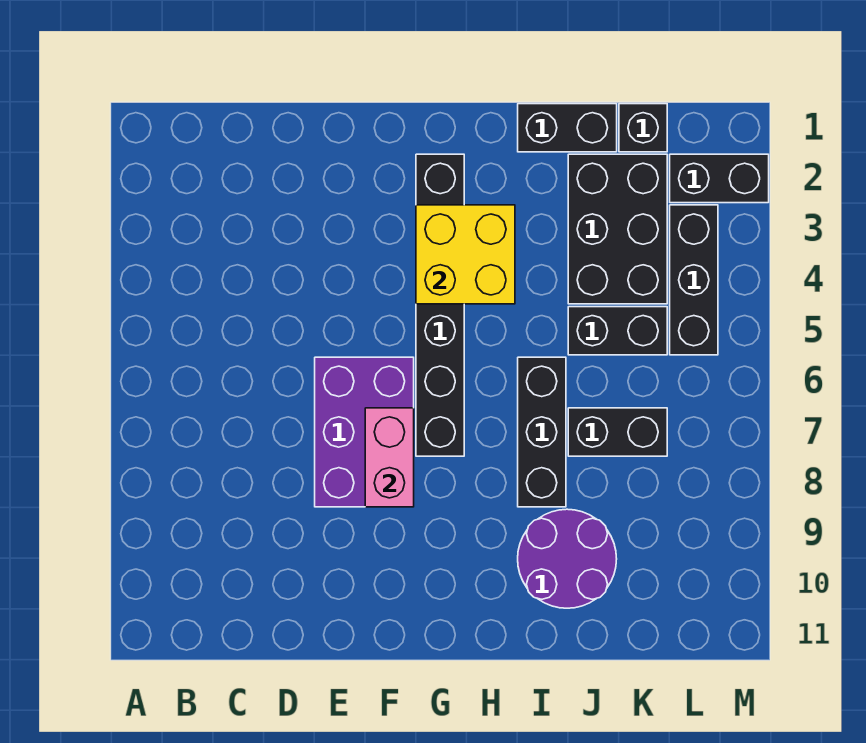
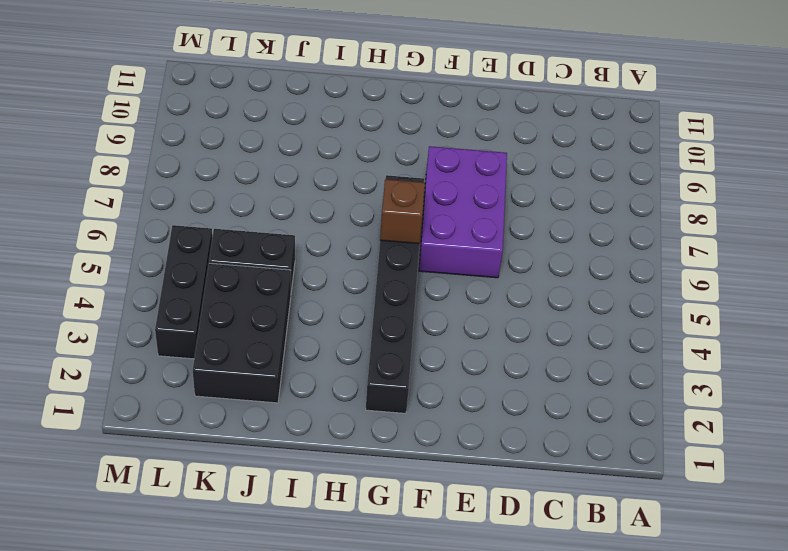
brown 1x1 brick [380,179,425,244] -> none
none -> black 1x2 brick [518,104,617,152]
none -> black 1x3 brick [518,357,566,507]
none -> purple 2x2 round brick [518,509,617,608]

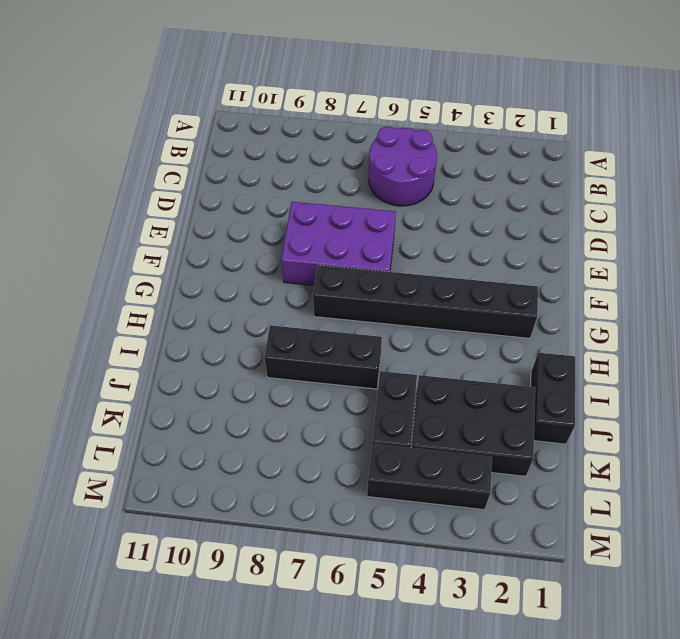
purple 2x2 round brick [369,127,437,206] -> purple 2x2 round brick moved to [518,509,617,608]
none -> black 1x2 brick [568,408,667,456]
none -> black 1x1 brick [619,104,667,152]
none -> black 1x2 brick [670,154,769,203]

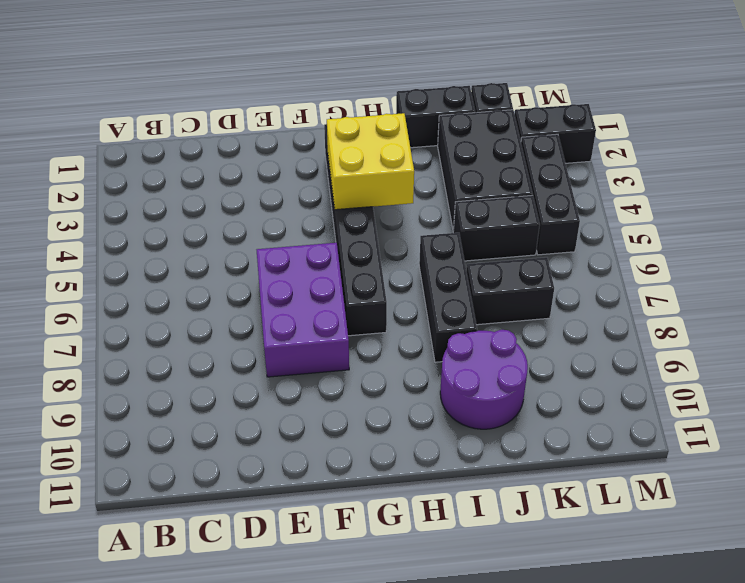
none -> pink 1x2 brick [365,408,414,507]

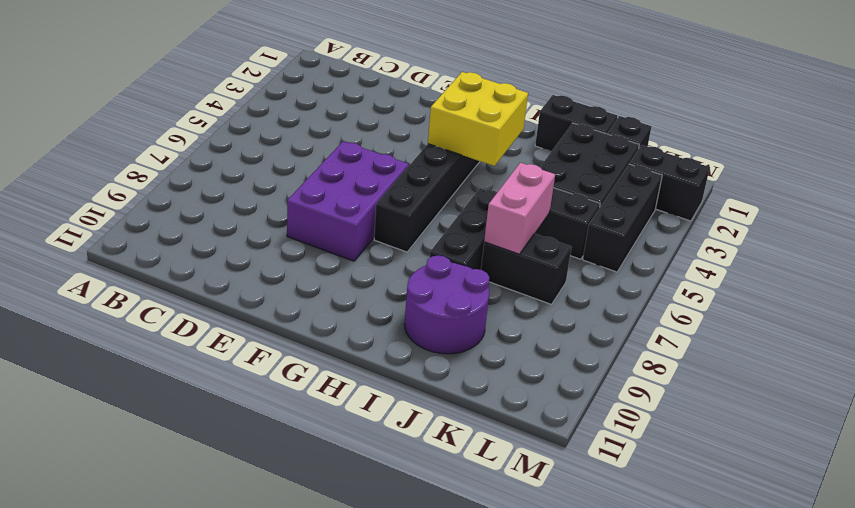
pink 1x2 brick [484,163,555,254] -> pink 1x2 brick moved to [365,408,414,507]

